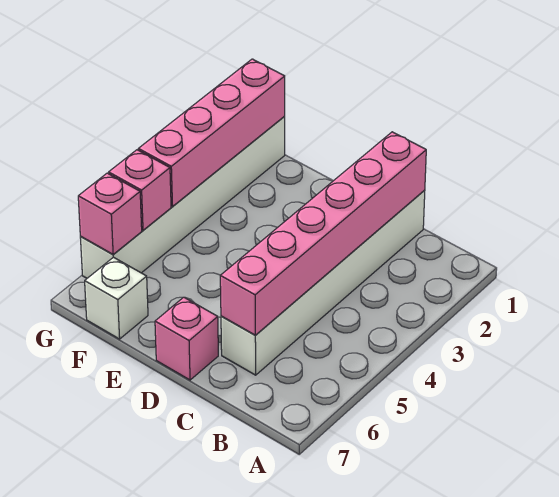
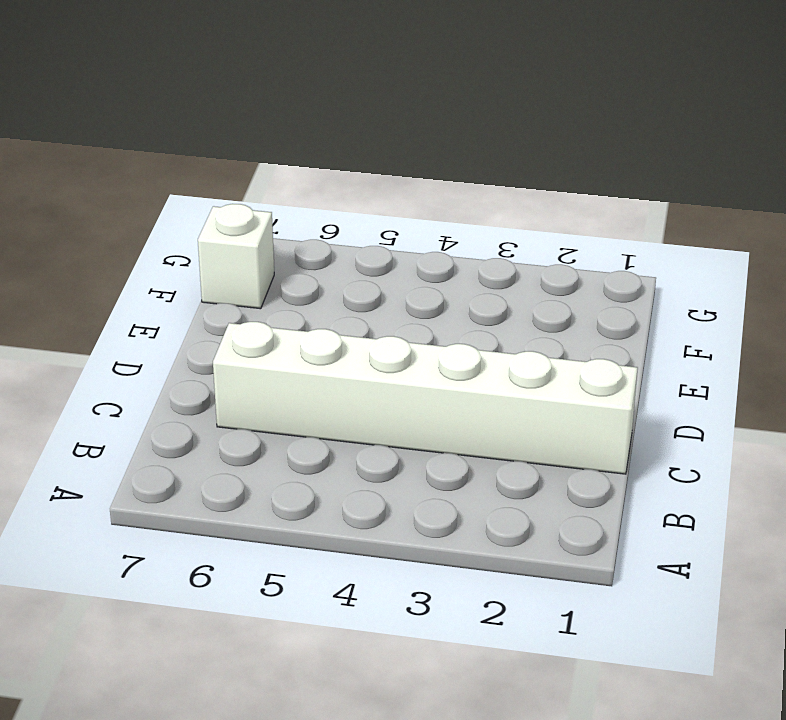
none -> pink 1x1 brick [155,297,218,380]
none -> white 1x6 brick [80,116,285,278]

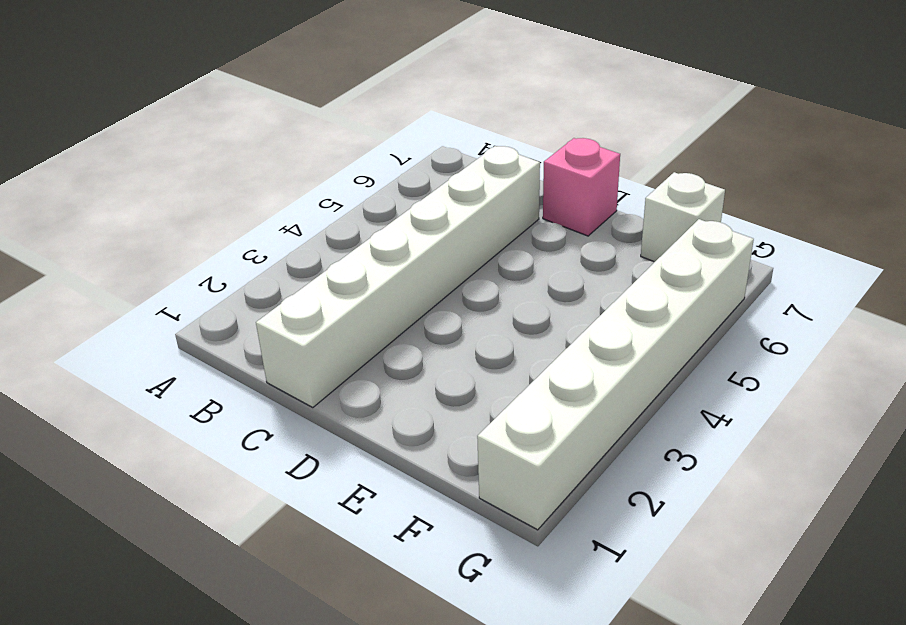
none -> pink 1x6 brick [220,132,426,335]
none -> pink 1x4 brick [138,59,285,207]

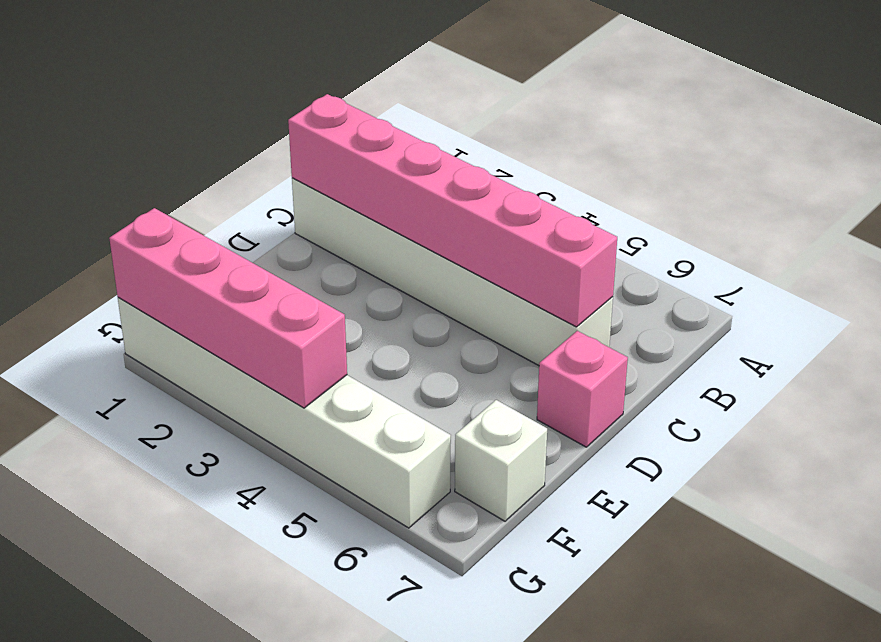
none -> pink 1x1 brick [109,150,171,230]
none -> pink 1x1 brick [78,173,142,254]

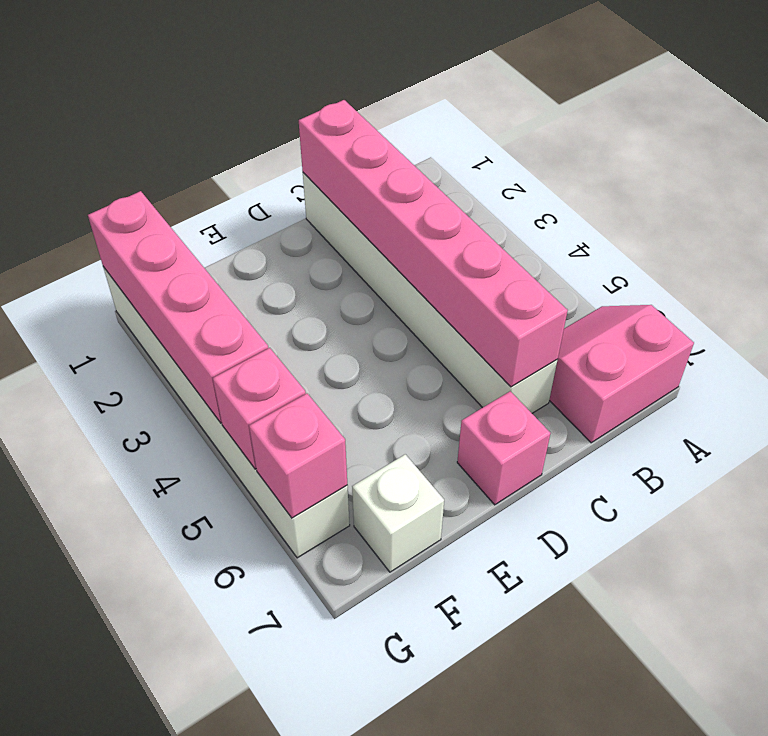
pink 2x2 slope [549,305,694,443] -> none

